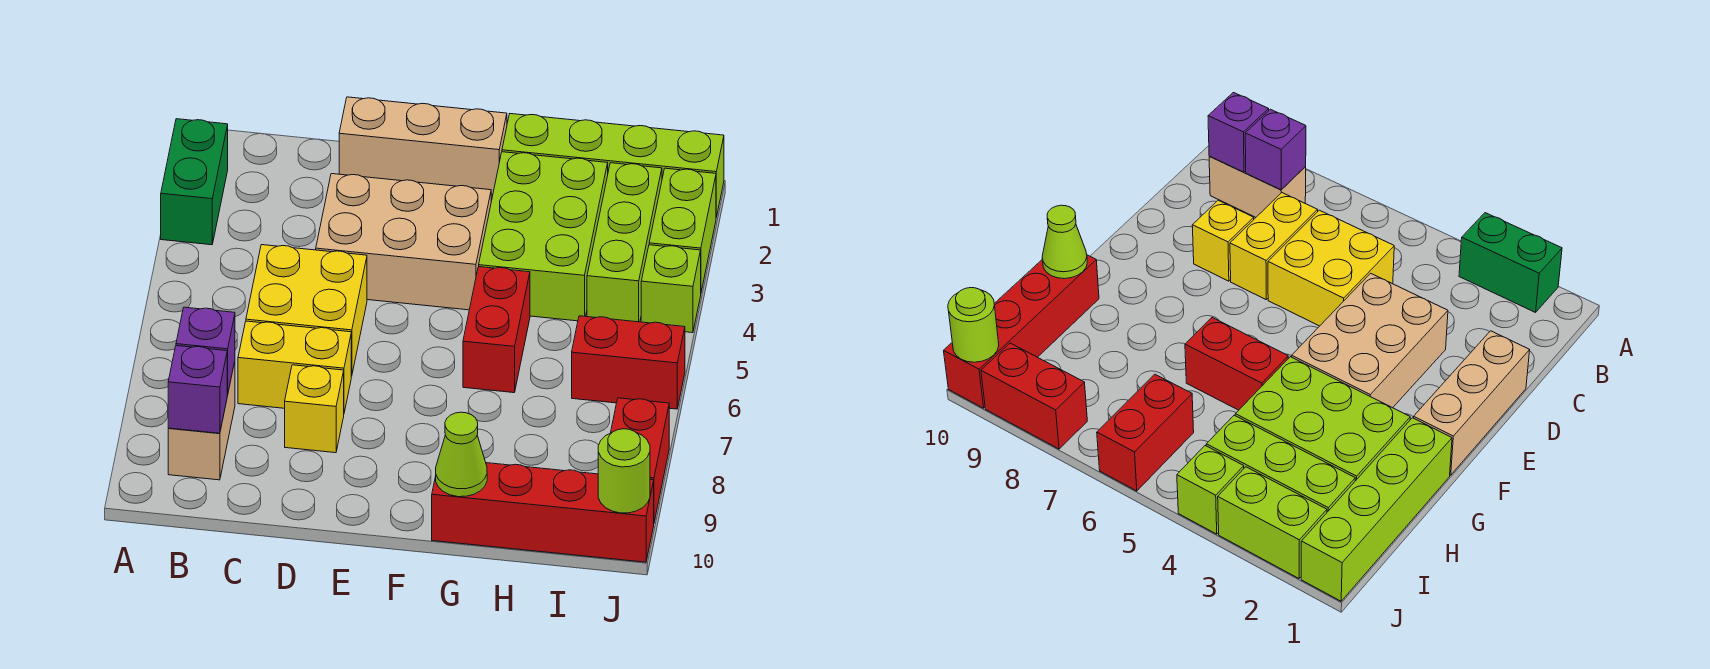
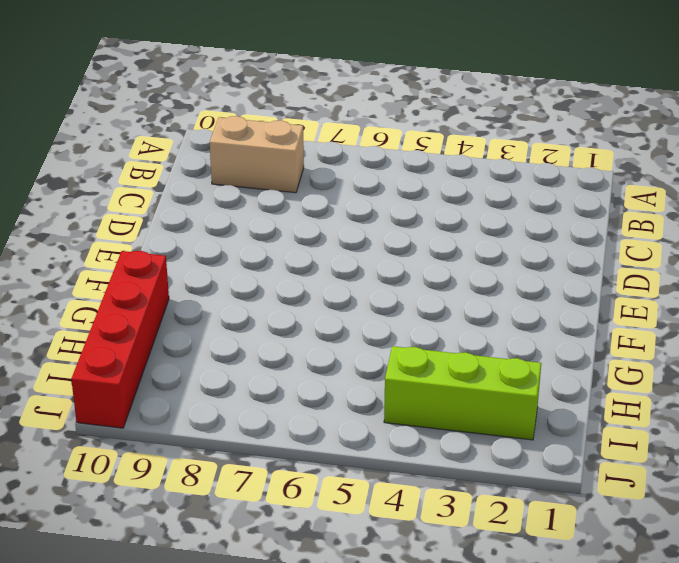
none -> green 1x2 brick [161,119,228,245]
none -> yellow 2x2 brick [246,245,367,376]
none -> yellow 1x2 brick [238,321,351,412]

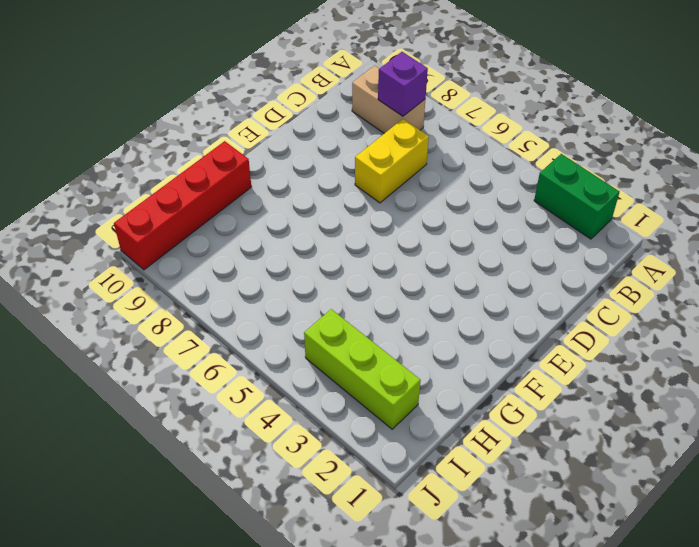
none -> yellow 2x2 brick [246,245,367,376]
none -> tan 1x3 brick [339,97,507,195]
none -> tan 2x3 brick [316,174,491,310]

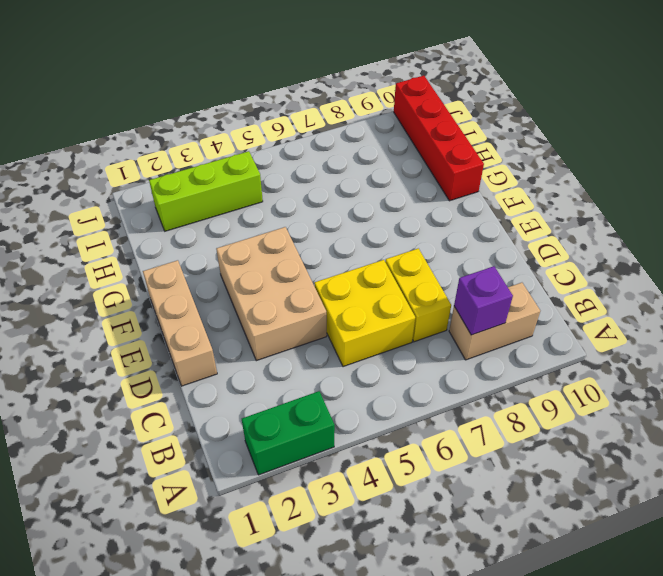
none -> yellow 1x1 brick [285,365,344,453]
none -> lime 1x4 brick [502,114,724,217]
none -> lime 2x3 brick [479,152,608,321]

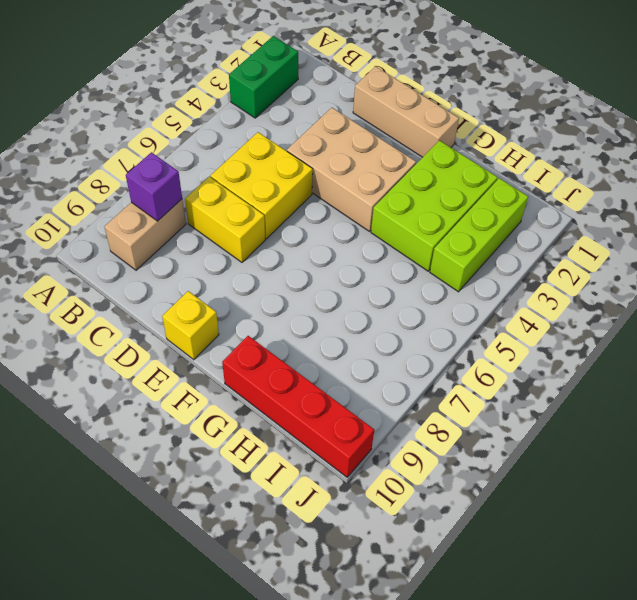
yellow 1x1 brick [162,291,219,360] -> yellow 1x1 brick moved to [285,365,344,453]
none -> lime 1x4 brick [502,114,724,217]
none -> red 1x2 brick [463,267,530,393]
none -> red 1x2 brick [572,316,685,409]

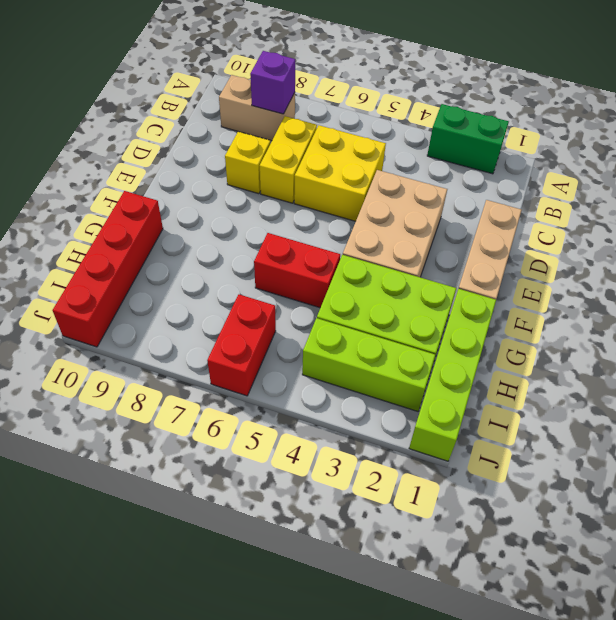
none -> lime 1x2 brick [649,168,716,291]
none -> lime 1x1 brick [641,245,701,333]
none -> red 1x2 brick [611,398,669,522]

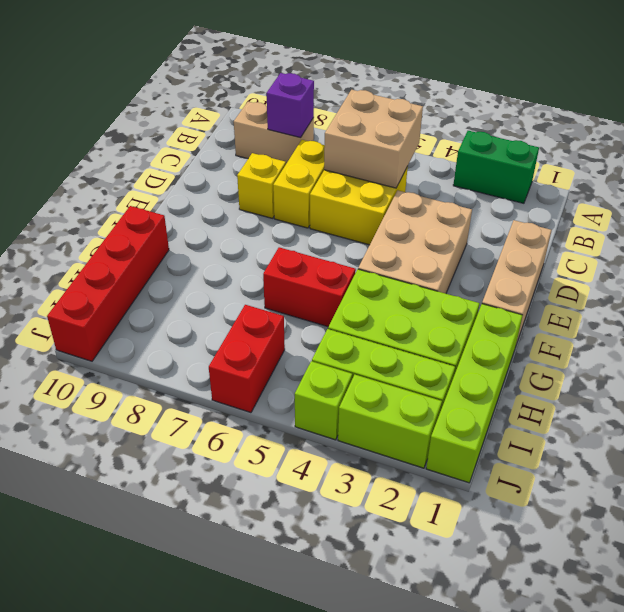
tan 2x2 brick [324,90,423,188] -> none
none -> red 1x2 brick [611,398,669,522]
none -> purple 1x1 brick [168,346,227,433]
none -> lime 1x1 cone [436,412,487,497]

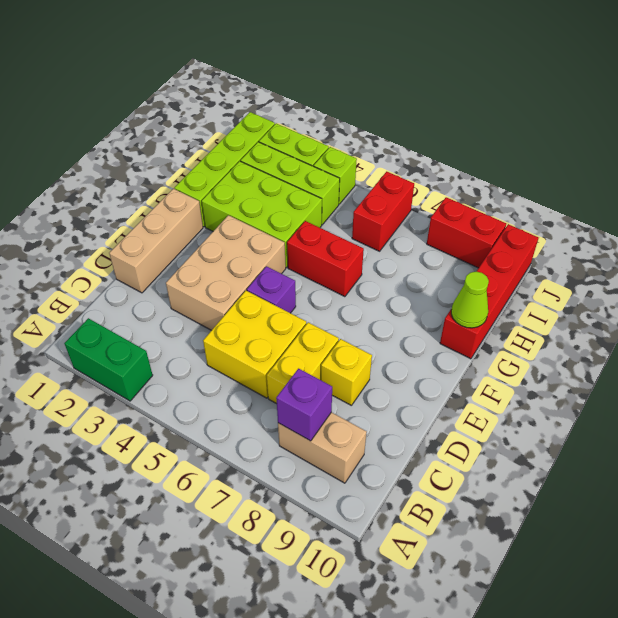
purple 1x1 brick [247,266,296,313] -> purple 1x1 brick moved to [168,346,227,433]
none -> lime 1x1 round brick [598,429,650,513]

